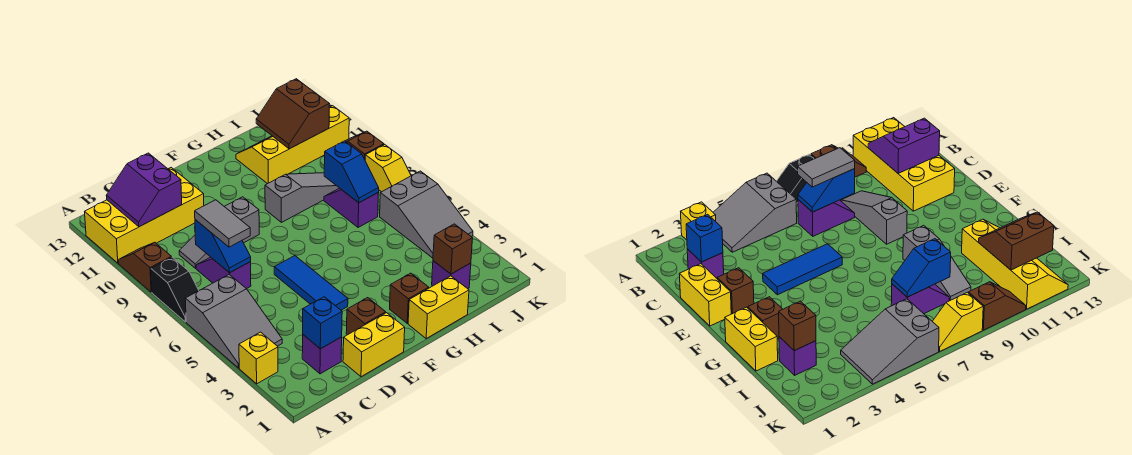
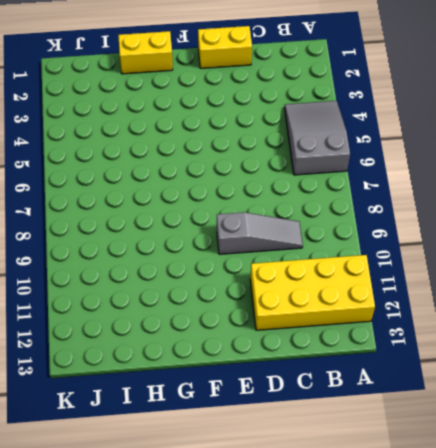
none -> yellow 1x1 brick [239,332,278,384]
none -> black 1x2 slope [151,257,199,322]
none -> brown 1x2 slope [118,242,171,292]

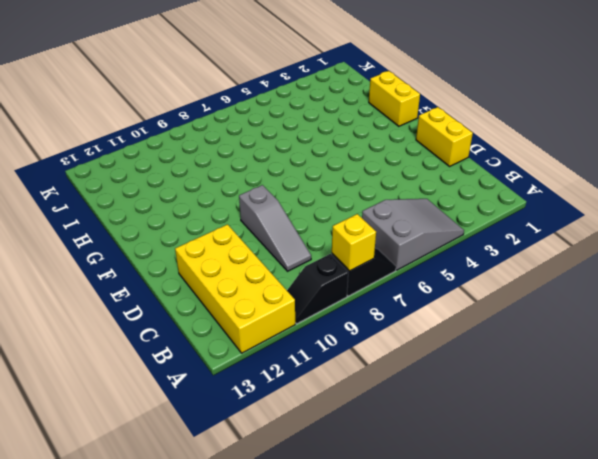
yellow 1x1 brick [332,214,376,271] -> yellow 1x1 brick moved to [239,332,278,384]
black 1x2 slope [287,254,348,324] -> brown 1x2 slope [118,242,171,292]
none -> purple 1x1 brick [302,335,342,374]
none -> purple 1x2 slope [196,257,251,289]
none -> brown 1x1 brick [346,298,386,335]

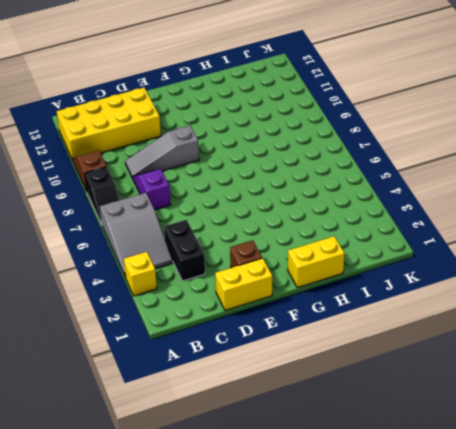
black 1x2 brick [164,220,205,281] -> none
none -> purple 1x1 brick [302,335,342,374]
none -> blue 1x3 tile [274,256,348,310]
none -> brown 1x1 brick [390,273,429,323]

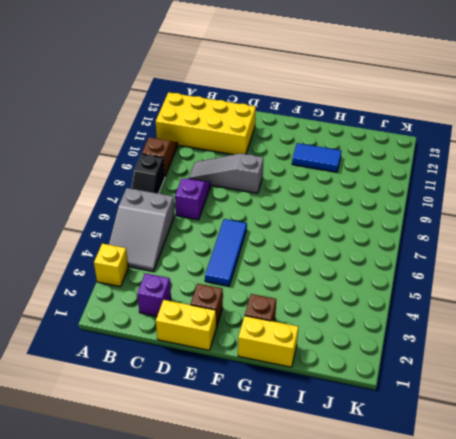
blue 1x2 tile [292,143,341,172] -> yellow 2x4 slope [236,106,349,184]
none -> grey 1x3 slope [265,173,339,222]
none -> purple 1x1 brick [432,261,471,289]
none -> purple 1x2 slope [324,188,379,228]

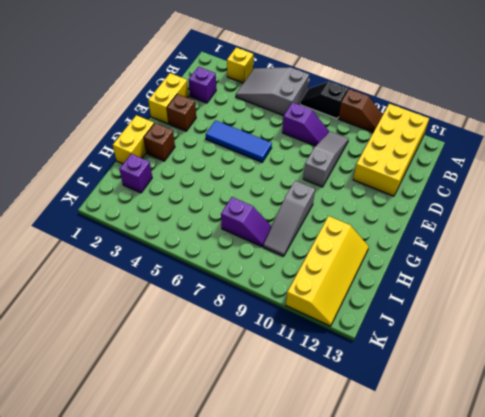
none -> grey 2x3 slope [380,171,473,258]
none -> yellow 1x2 slope [365,145,411,192]
none -> brown 1x2 slope [345,131,384,159]

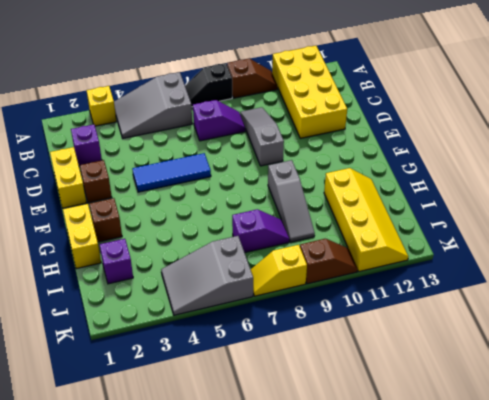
none -> purple 2x2 slope [106,153,182,227]
none -> blue 1x1 brick [303,297,342,349]
none -> blue 1x2 slope [195,220,251,273]

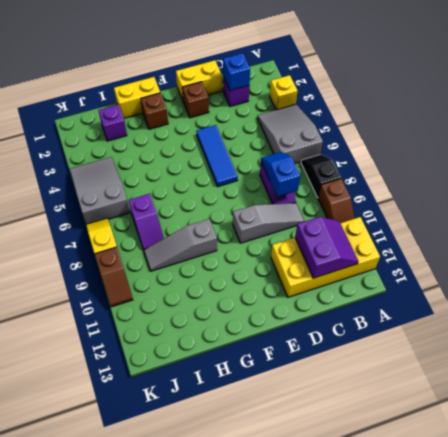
none -> yellow 2x4 slope [236,106,349,184]
none -> brown 1x1 brick [433,224,473,274]
none -> blue 1x2 slope [324,141,379,203]

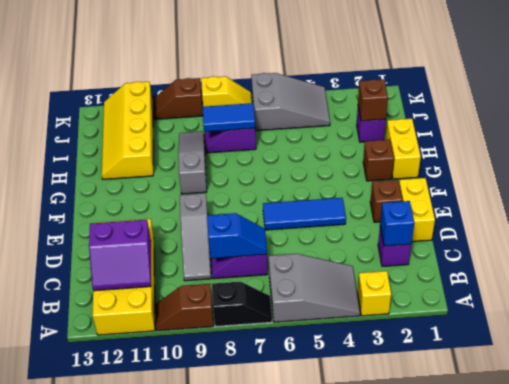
blue 1x2 tile [202,103,255,132] -> blue 1x2 slope [324,141,379,203]
none -> brown 2x2 slope [256,79,329,149]
none -> grey 1x2 tile [195,200,250,247]

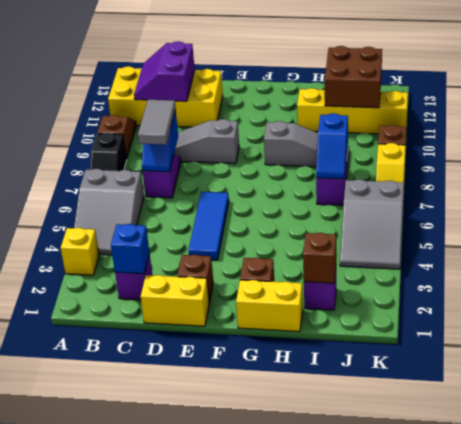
brown 2x2 brick [325,46,382,108] -> brown 2x2 slope [256,79,329,149]

